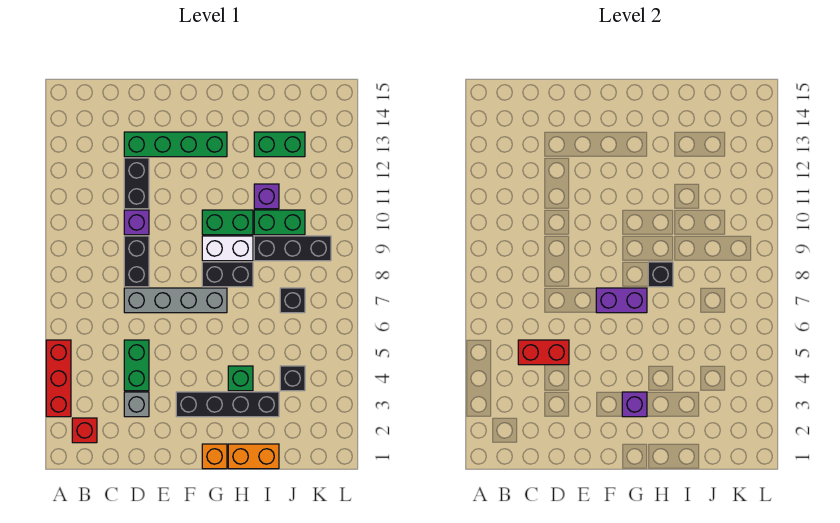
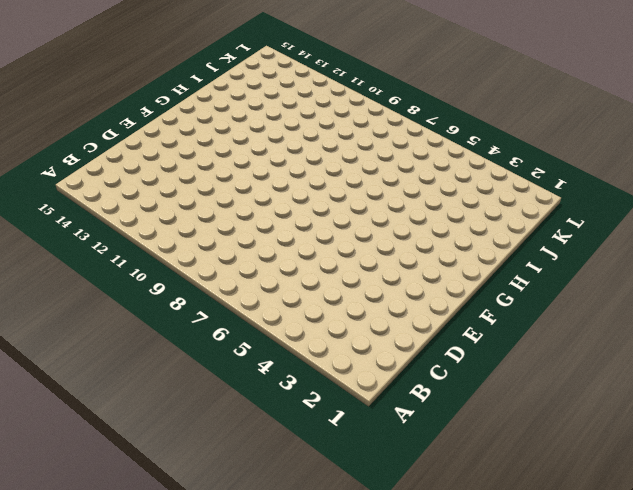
none -> red 1x3 brick [46,340,71,417]
none -> red 1x1 brick [72,418,97,443]
none -> grey 1x1 brick [124,392,149,417]

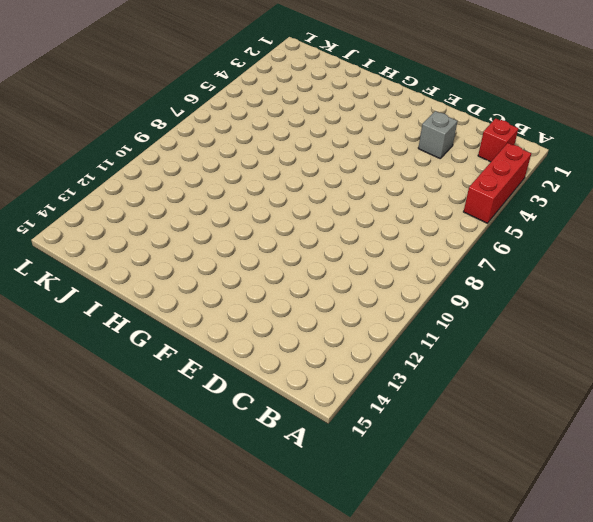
none -> green 1x2 brick [124,340,149,391]
none -> grey 1x4 brick [124,288,227,313]
none -> black 1x2 brick [124,236,149,287]

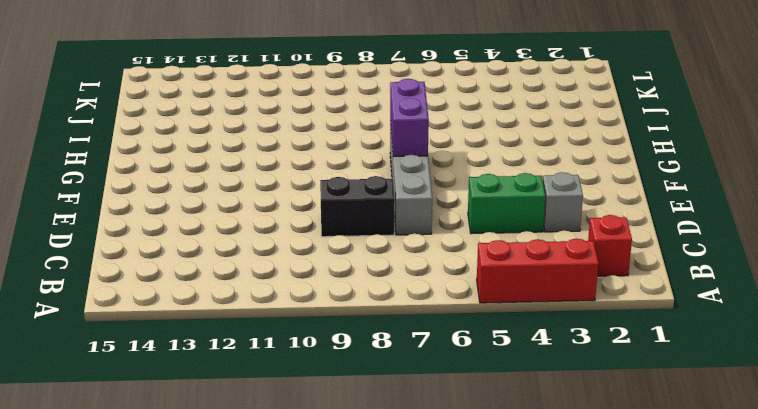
none -> purple 1x1 brick [124,210,149,235]
none -> black 1x2 brick [124,158,149,209]
none -> green 1x4 brick [124,132,227,157]

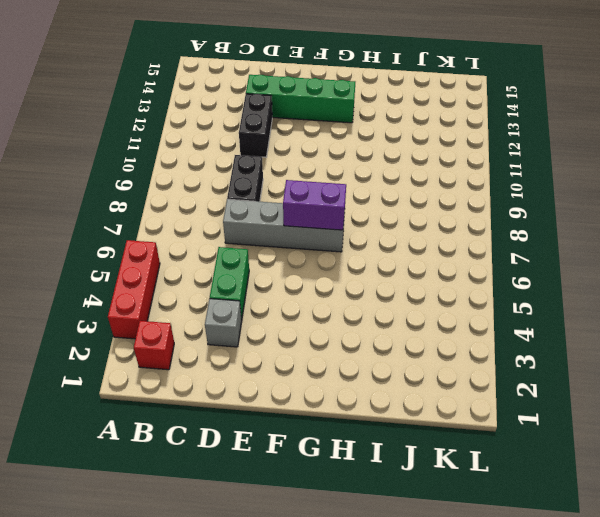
none -> purple 1x1 brick [124,210,149,235]
none -> black 1x4 brick [176,392,279,417]
none -> orange 1x1 brick [202,444,227,469]

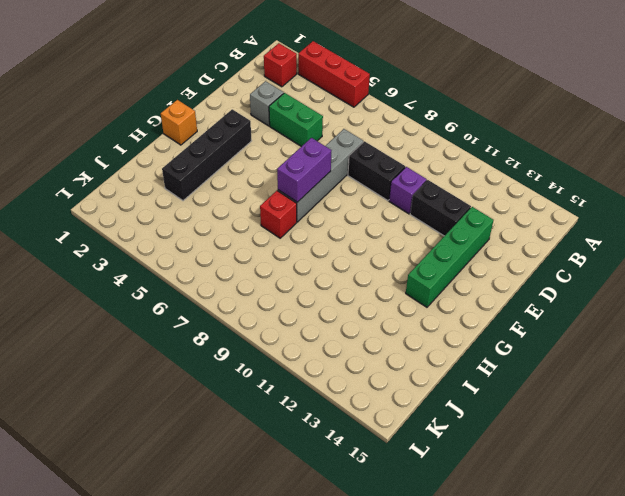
red 1x1 brick [260,191,297,238] -> none
none -> black 1x2 brick [202,262,253,287]
none -> white 1x2 brick [202,236,253,261]
none -> green 1x2 brick [202,210,253,235]

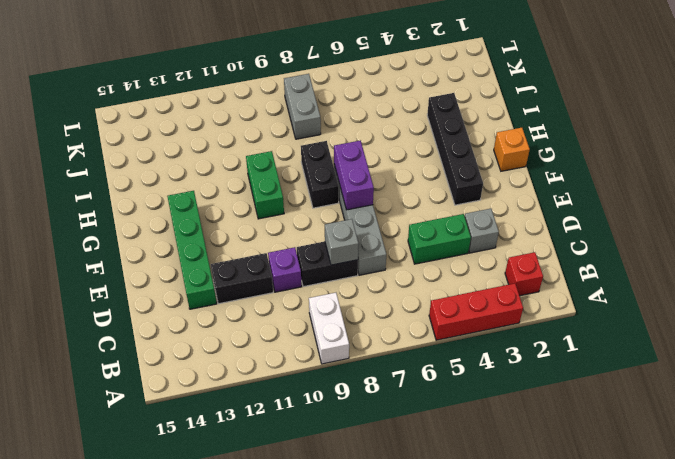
white 1x2 brick [309,293,349,364] -> white 1x2 brick moved to [202,236,253,261]
grey 1x1 brick [325,219,359,265] -> none
grey 1x2 brick [284,74,321,139] -> none
none -> orange 1x2 brick [228,444,279,469]
none -> green 1x1 brick [228,366,253,391]
none -> black 1x3 brick [254,236,331,261]

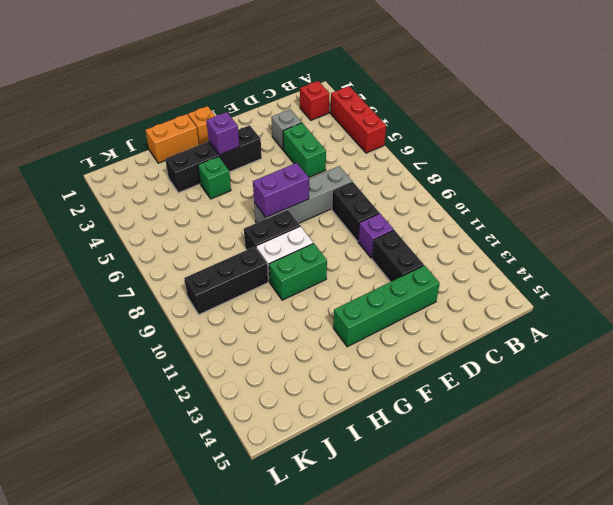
none -> green 1x2 brick [254,210,305,235]
none -> purple 1x1 brick [254,184,279,209]
none -> green 1x2 brick [254,132,305,157]

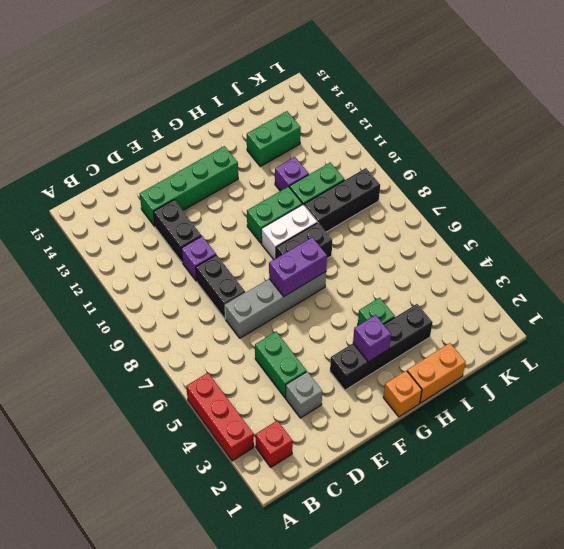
none -> black 1x1 brick [280,366,305,391]
none -> black 1x1 brick [280,288,305,313]
none -> red 1x2 brick [518,340,569,365]

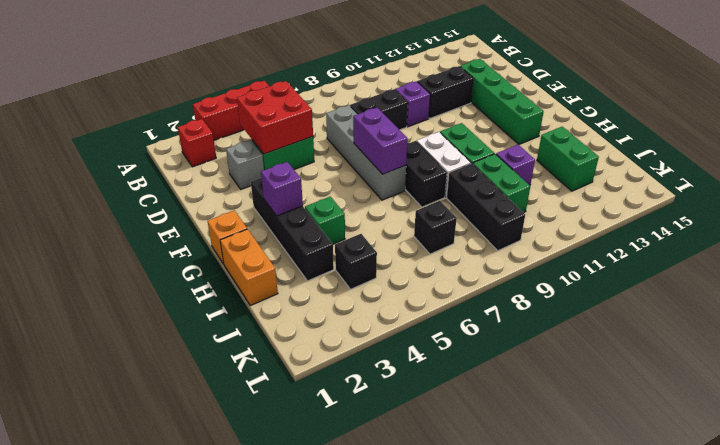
red 2x2 brick [237,81,313,154] -> red 1x2 brick [518,340,569,365]
none -> black 1x1 brick [648,262,673,287]

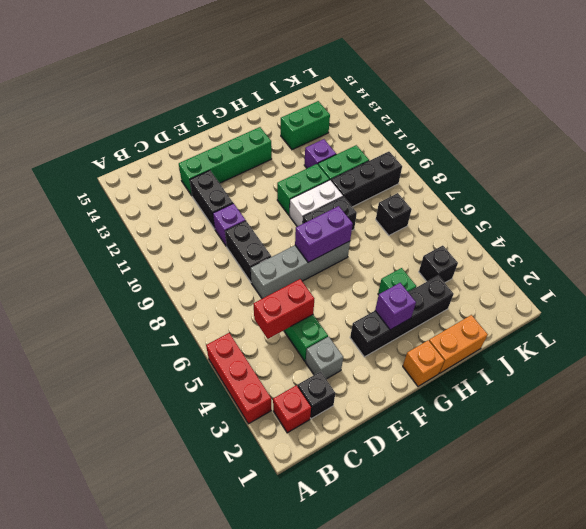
black 1x1 brick [298,371,335,419] -> black 1x1 brick moved to [648,262,673,287]

